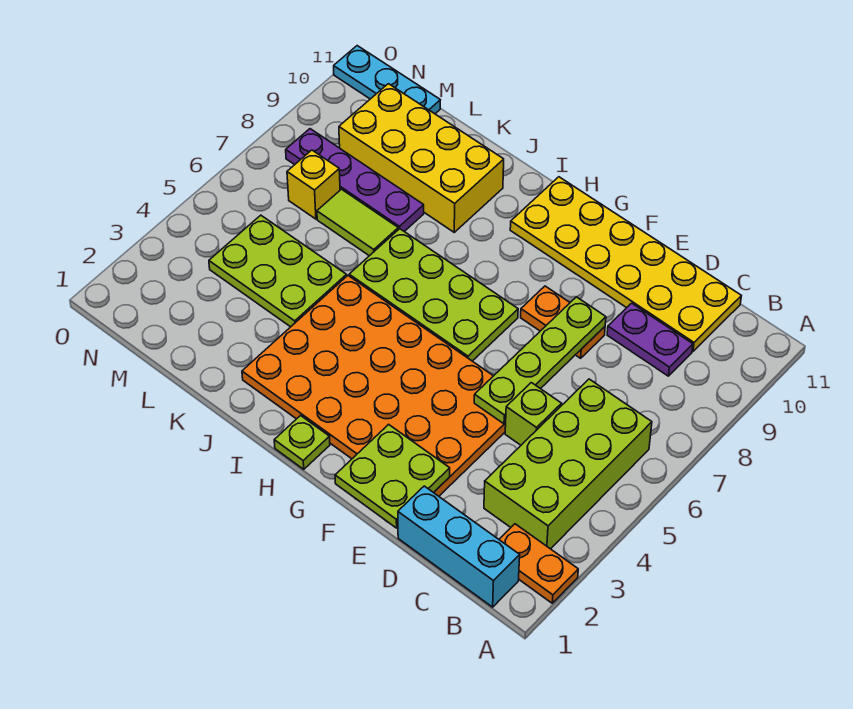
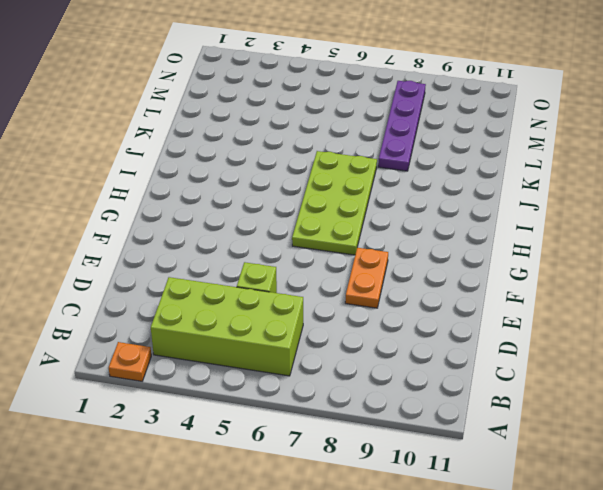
orange 1x1 plate [109,342,151,381] -> orange 1x2 plate [499,524,578,603]
none -> cyan 1x3 brick [398,486,520,607]
none -> purple 1x2 plate [607,303,693,376]
none -> yellow 2x6 plate [510,177,741,351]

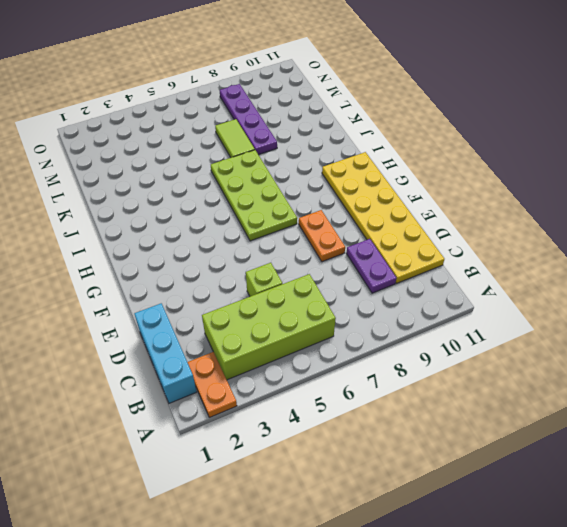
none -> orange 4x6 plate [242,276,506,496]
none -> lime 1x1 plate [274,416,330,469]
none -> yellow 2x4 brick [339,84,504,232]

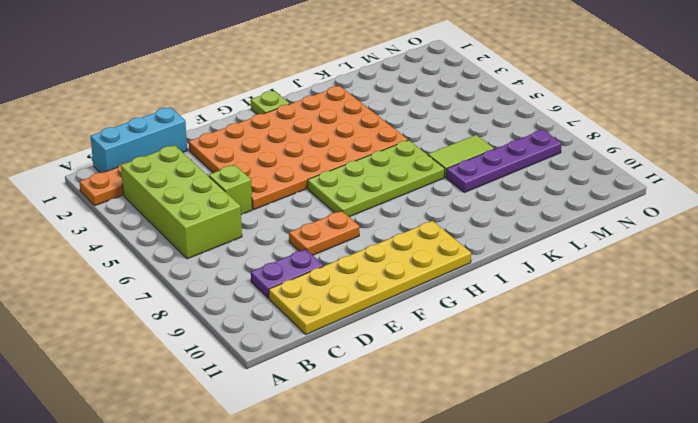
none -> yellow 2x4 brick [339,84,504,232]
none -> lime 2x3 plate [209,215,347,327]
none -> yellow 1x1 brick [287,150,340,219]

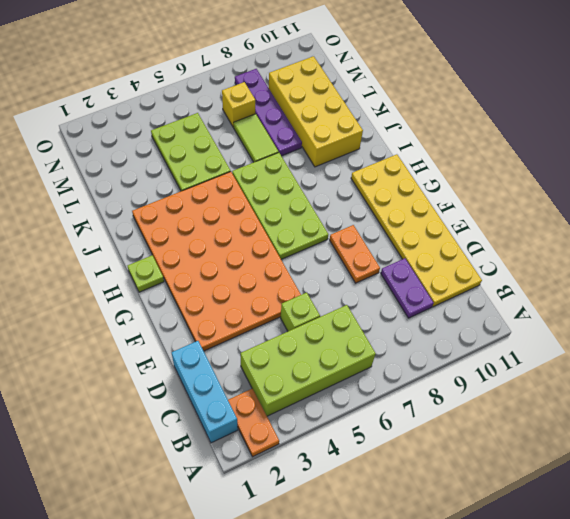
none -> cyan 1x3 plate [334,46,440,114]
none -> lime 2x2 plate [335,424,450,528]
none -> lime 1x4 plate [474,297,606,424]

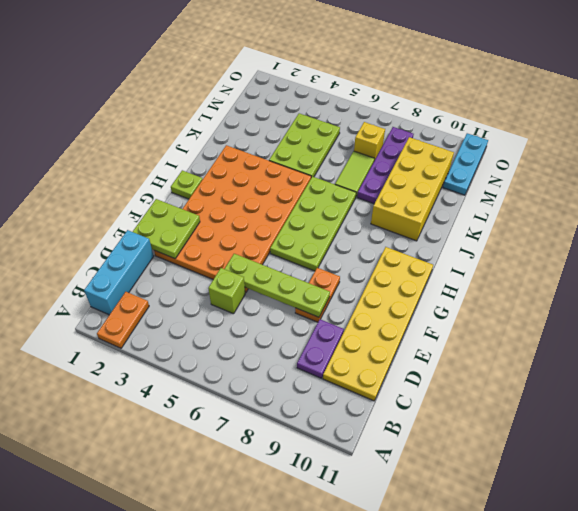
none -> lime 2x4 brick [484,379,652,549]

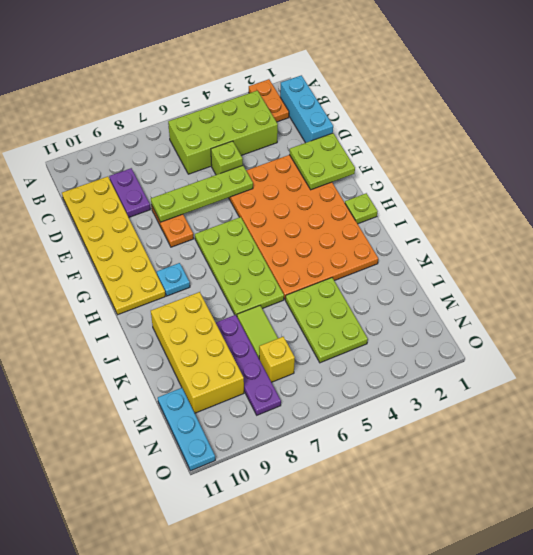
cyan 1x1 plate [157,263,190,296] -> none

